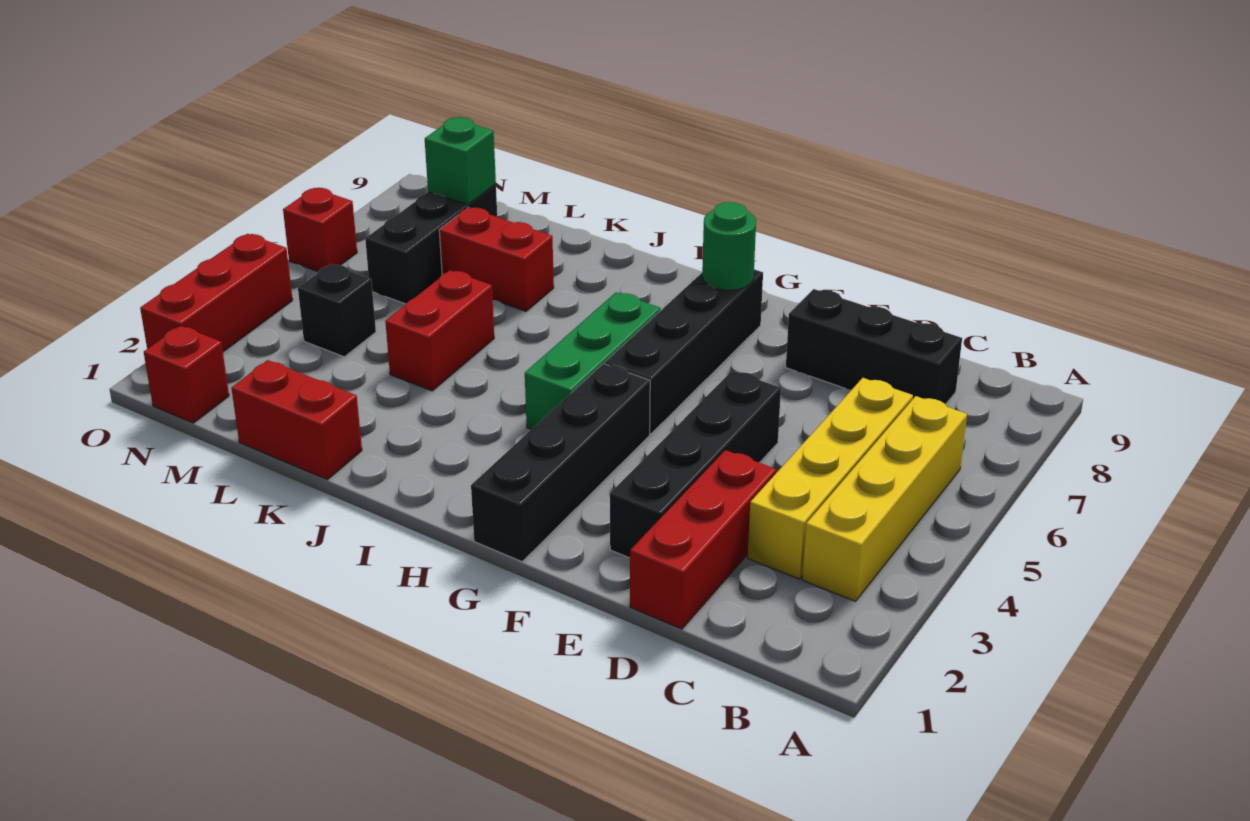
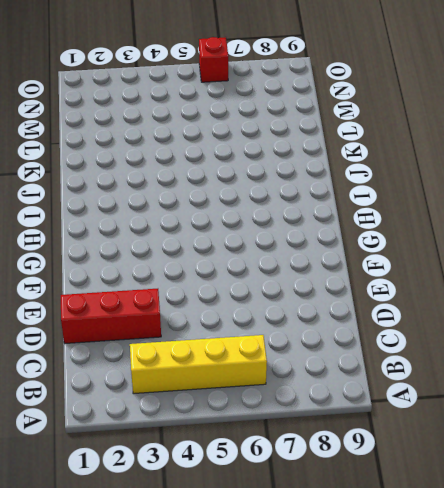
none -> yellow 1x4 brick [748,378,913,579]
none -> black 1x3 brick [786,289,962,404]
none -> black 1x4 brick [610,371,781,558]

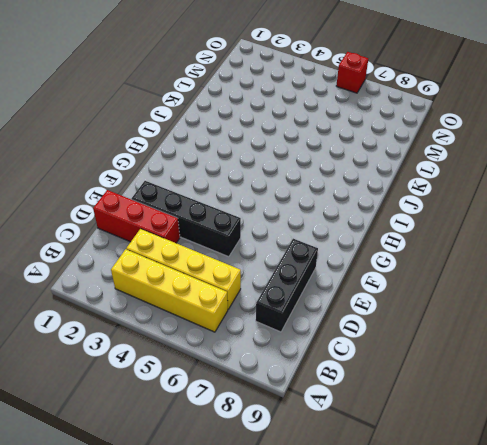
none -> black 1x4 brick [471,364,650,562]
none -> black 1x4 brick [605,269,763,434]
none -> green 1x3 brick [525,292,661,429]

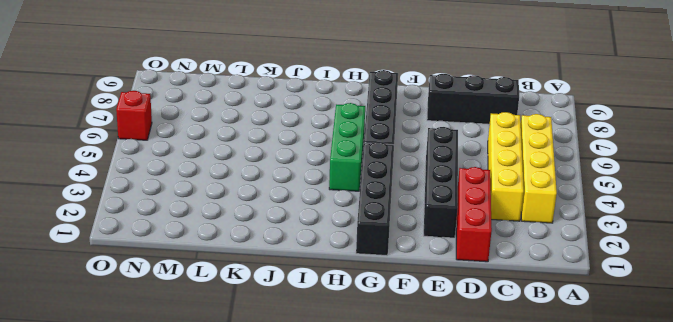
none -> red 1x2 brick [231,360,362,480]
none -> red 1x2 brick [385,270,494,391]
none -> red 1x2 brick [439,207,554,311]

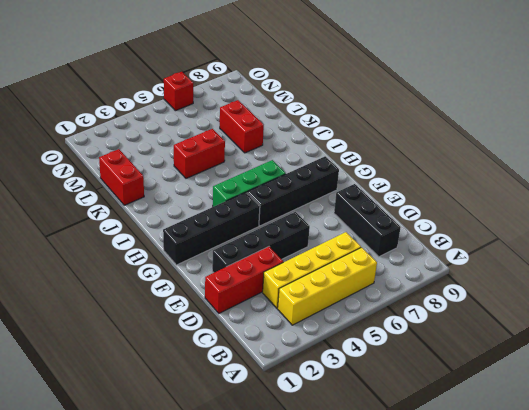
none -> black 1x1 brick [298,264,376,357]
none -> black 1x3 brick [365,184,497,304]
none -> red 1x1 brick [144,325,229,423]

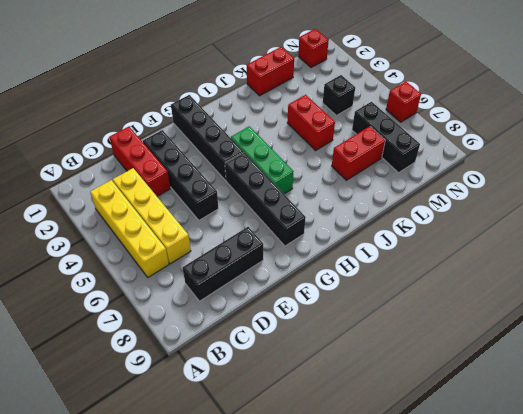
none -> red 1x3 brick [140,234,293,352]
none -> green 1x1 round brick [702,202,756,291]
none -> green 1x1 brick [425,117,496,205]

